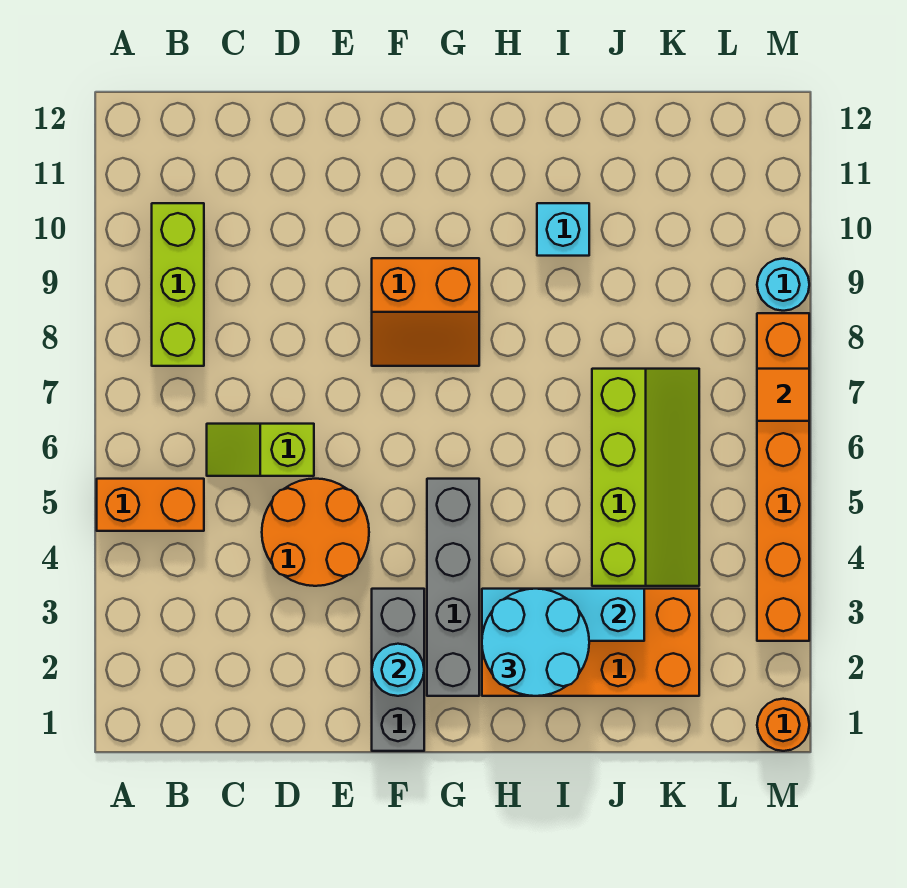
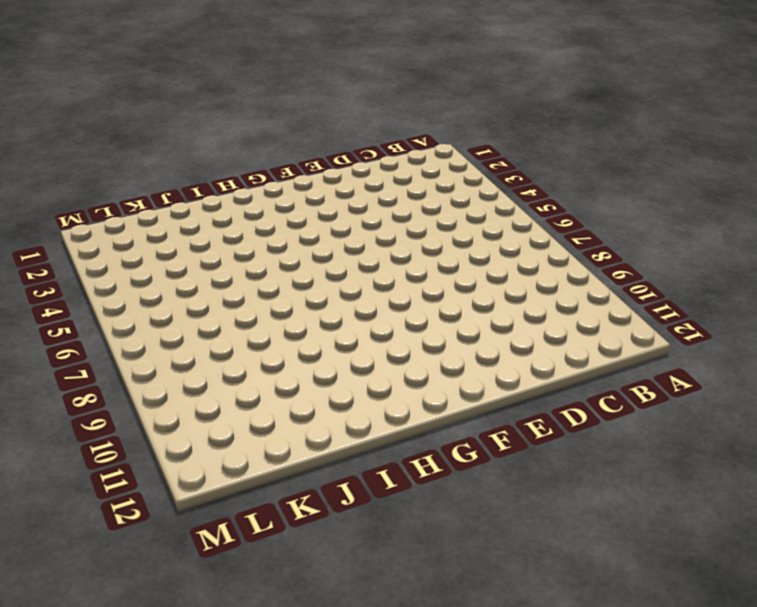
none -> orange 1x2 brick [97,479,204,531]
none -> lime 1x3 brick [152,203,204,366]
none -> lime 1x2 slope [207,424,314,476]

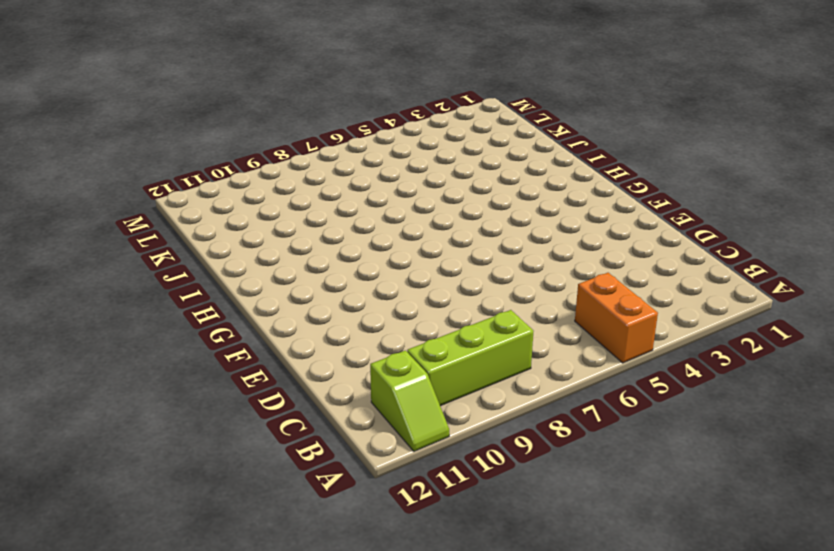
lime 1x2 slope [370,350,449,451] -> lime 1x2 slope moved to [207,424,314,476]
none -> orange 2x2 round brick [262,479,369,586]
none -> grey 1x3 brick [372,589,424,751]
none -> orange 2x2 slope [372,258,479,366]

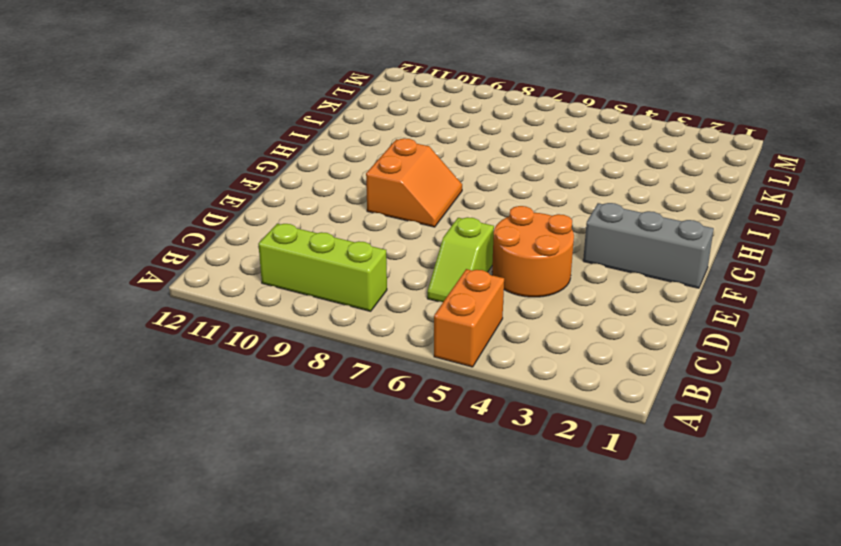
none -> grey 1x4 brick [427,479,479,696]
none -> orange 2x4 brick [482,589,699,696]
none -> cyan 1x1 brick [537,203,589,256]

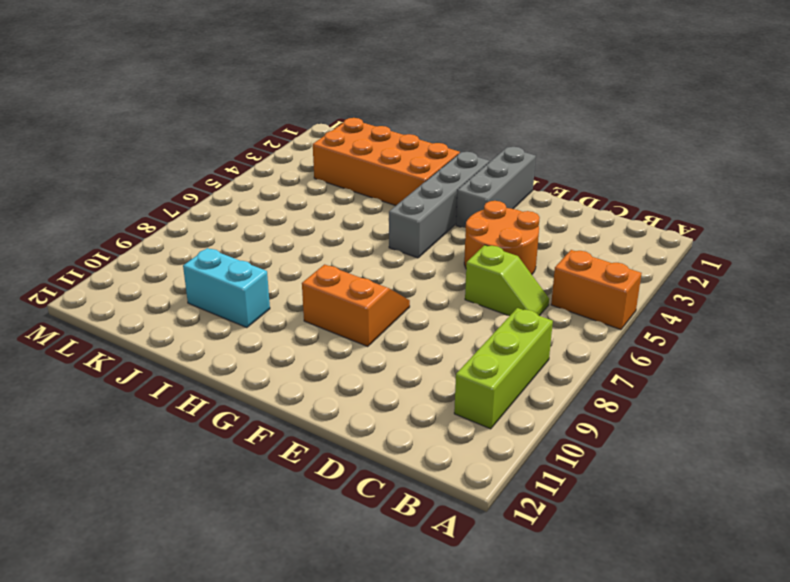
cyan 1x2 brick [183,248,270,328] -> cyan 1x1 brick [537,203,589,256]
none -> lime 2x4 slope [592,369,699,586]
none -> orange 1x1 round brick [757,699,809,751]
none -> orange 1x6 brick [757,313,809,641]

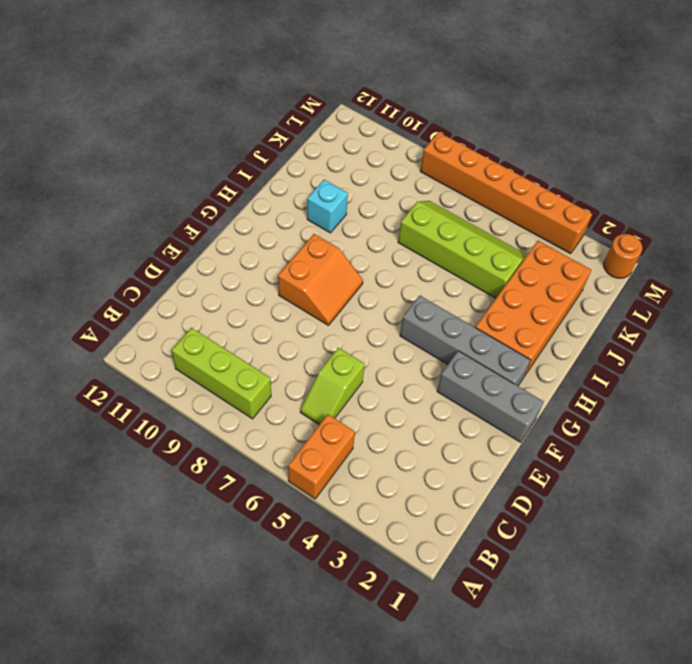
none -> orange 2x2 round brick [262,479,369,586]
none -> cyan 1x1 round brick [757,258,809,311]
none -> cyan 1x1 round brick [372,644,424,696]

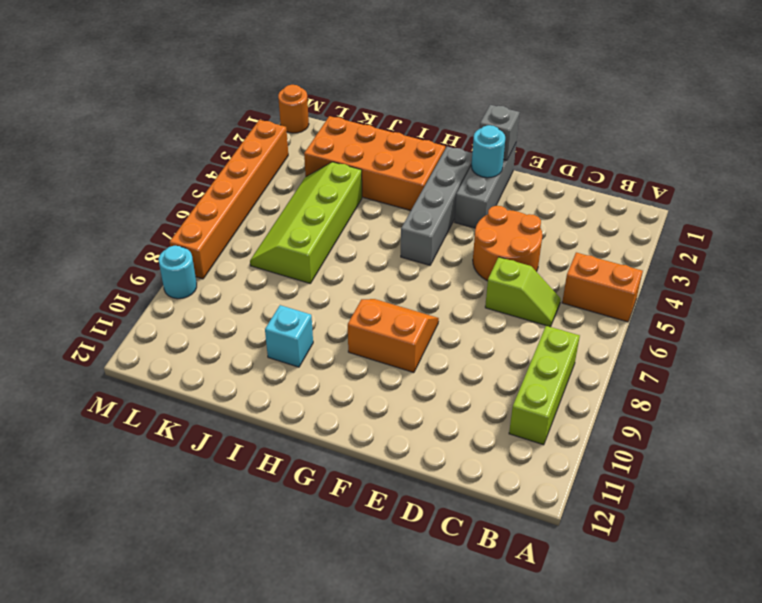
grey 1x1 brick [480,105,520,160] -> none
none -> cyan 1x3 brick [482,589,644,641]
none -> orange 1x1 tile [757,369,809,421]
none -> cyan 2x2 round brick [482,589,589,696]

